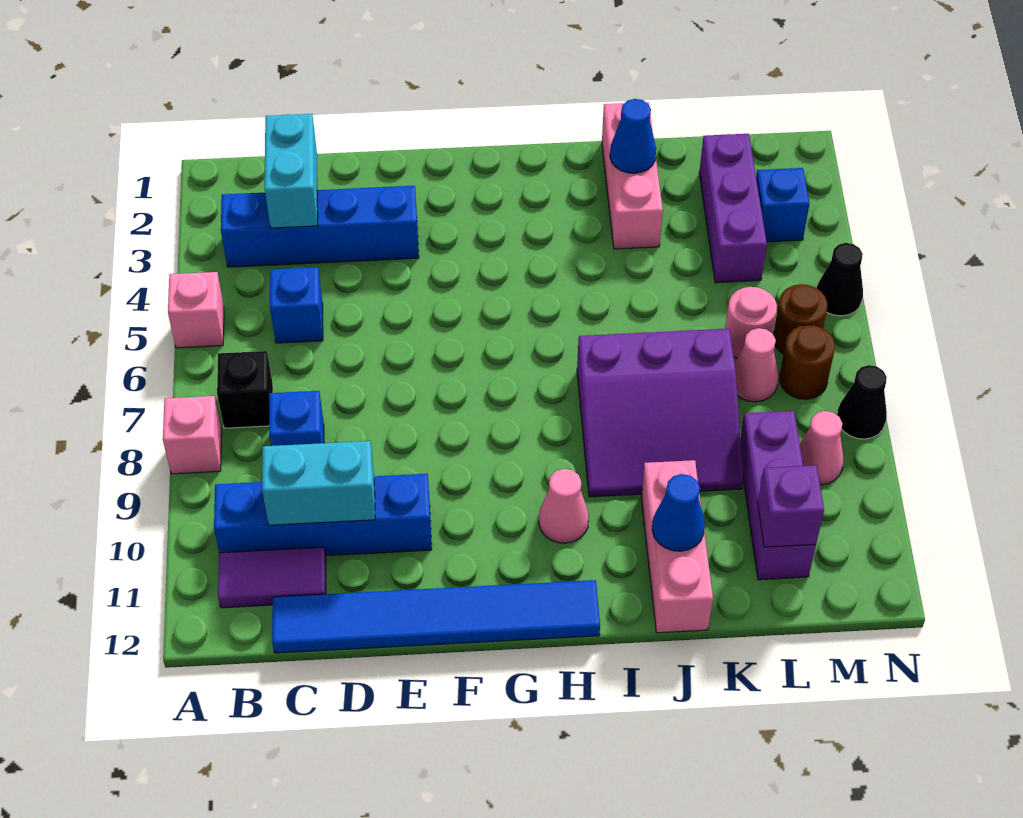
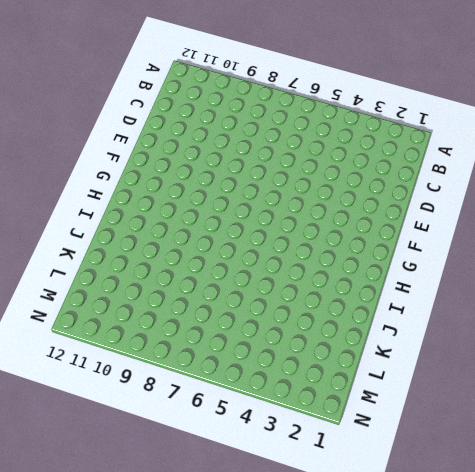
none -> pink 1x1 brick [168,272,224,348]
none -> pink 1x1 brick [163,396,222,474]
none -> blue 1x4 brick [221,186,419,267]

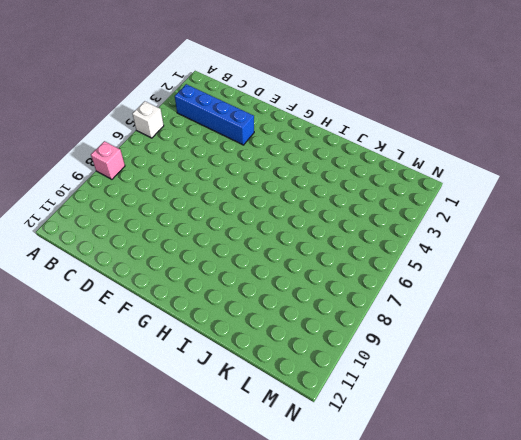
white 1x1 brick [133,101,164,138] -> pink 1x1 brick [168,272,224,348]
none -> black 1x1 brick [217,351,273,428]
none -> blue 1x4 brick [214,474,432,556]
none -> purple 1x2 tile [218,547,326,608]

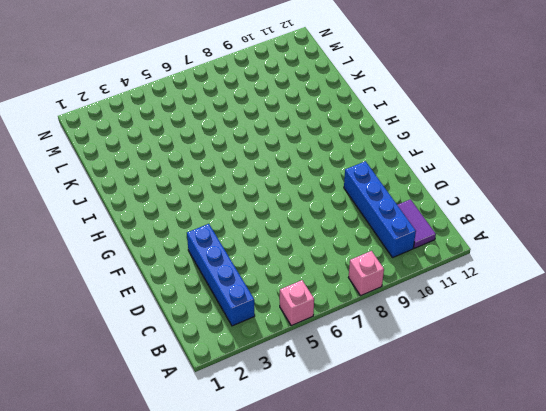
none -> black 1x1 brick [217,351,273,428]
none -> blue 1x1 brick [270,267,323,343]
none -> blue 1x1 brick [269,391,324,446]

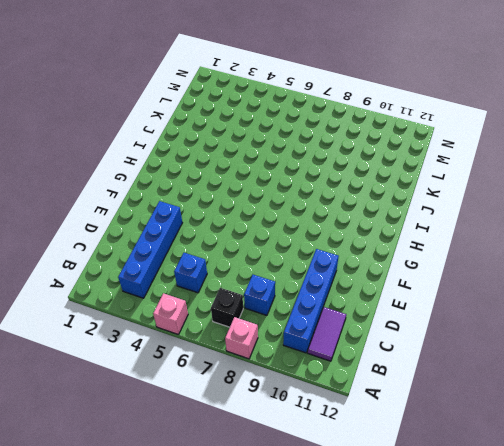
none -> blue 1x6 tile [272,580,600,653]
none -> pink 1x1 cone [539,469,589,543]
none -> purple 3x3 slope [577,329,743,497]

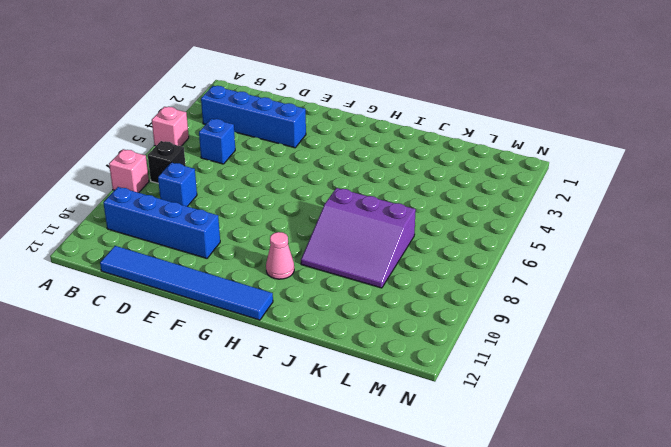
none -> purple 1x2 tile [218,547,326,608]
none -> pink 1x3 brick [602,102,663,249]
none -> pink 1x3 brick [641,460,713,633]

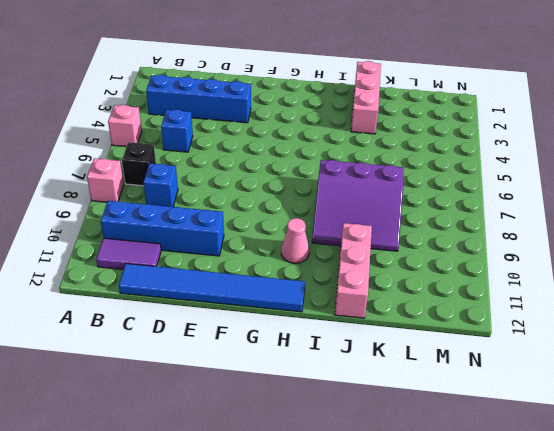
none -> purple 1x3 brick [699,134,767,283]
none -> pink 1x1 round brick [725,287,777,358]
none -> pink 1x1 cone [735,328,778,402]

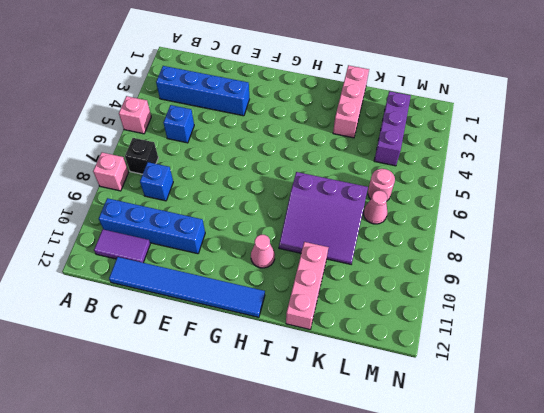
none -> purple 1x3 brick [740,411,816,580]
none -> blue 1x1 brick [756,168,810,242]
none -> brown 1x1 round brick [773,284,827,354]

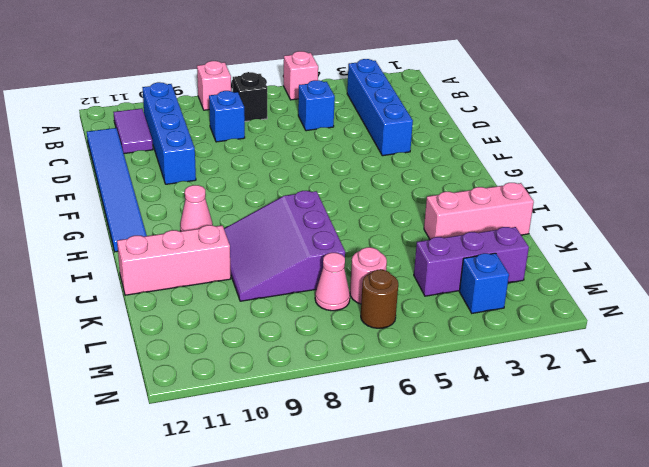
none -> purple 1x3 brick [740,411,816,580]
none -> brown 1x1 round brick [780,325,835,399]
none -> pink 1x1 cone [800,411,843,485]

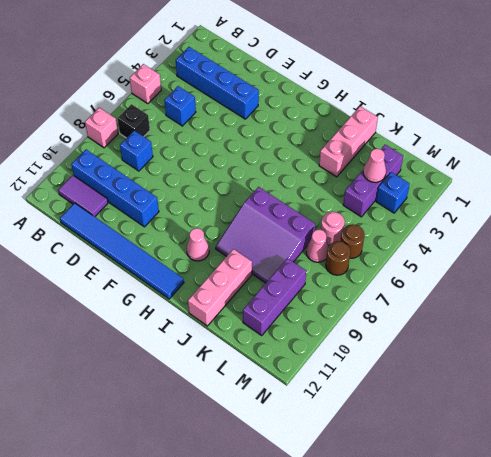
pink 1x1 cone [363,149,386,182] -> pink 1x1 cone moved to [800,411,843,485]
none -> black 1x1 cone [817,243,863,316]
none -> black 1x1 cone [837,365,887,439]
none -> cyan 1x2 brick [265,114,318,228]

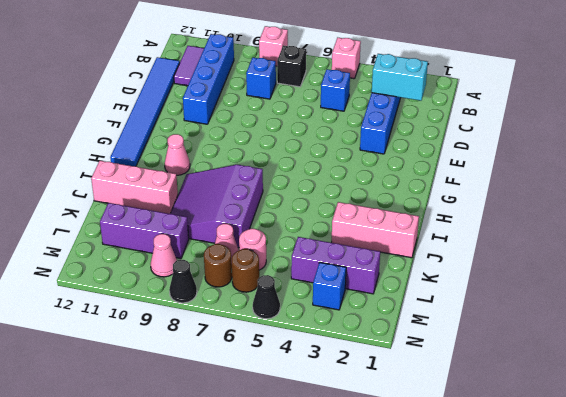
none -> cyan 1x2 brick [262,441,375,525]
none -> blue 1x1 cone [610,99,656,173]
none -> blue 1x1 cone [652,474,705,551]

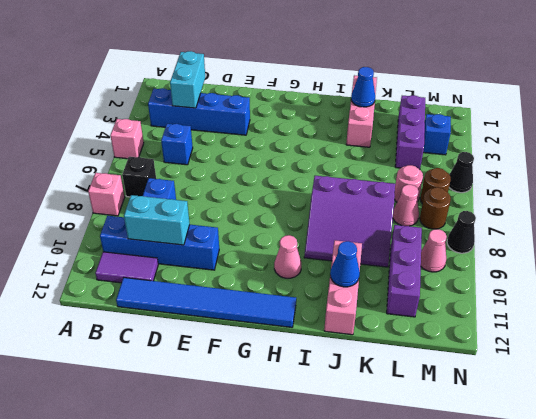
none -> purple 1x1 brick [758,465,824,547]

